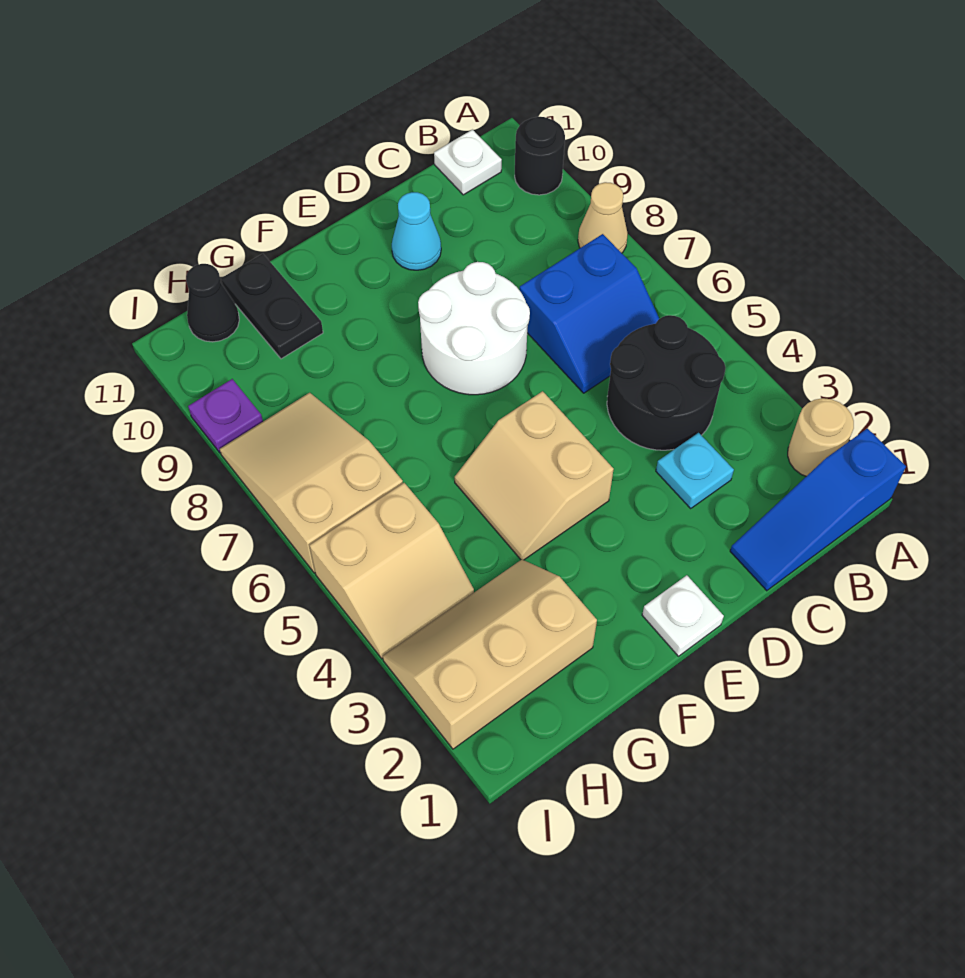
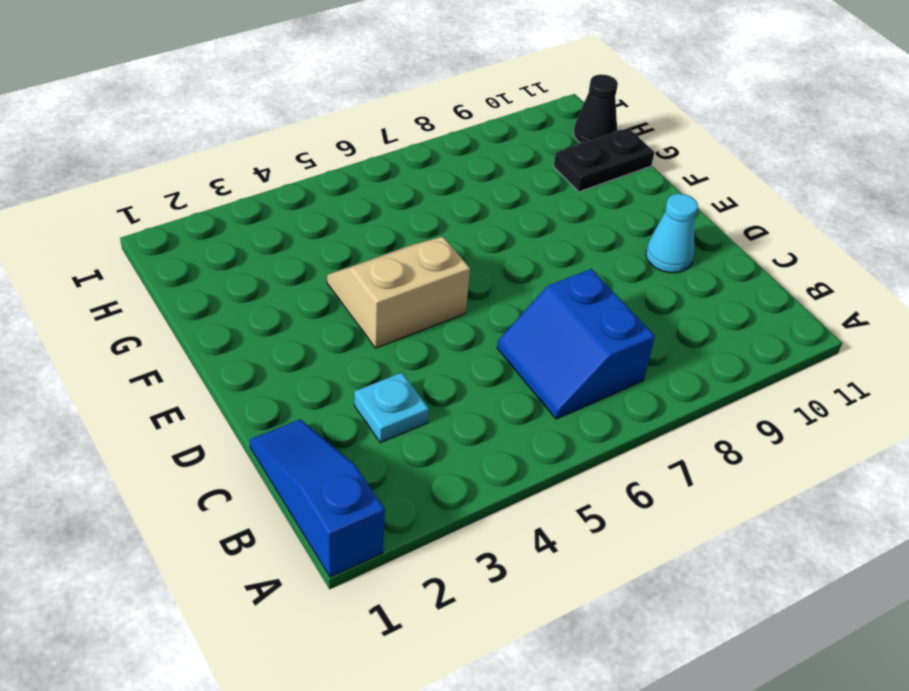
none -> tan 1x1 round brick [788,398,854,476]
none -> tan 1x1 cone [578,182,628,253]
none -> black 1x1 round brick [515,117,565,195]

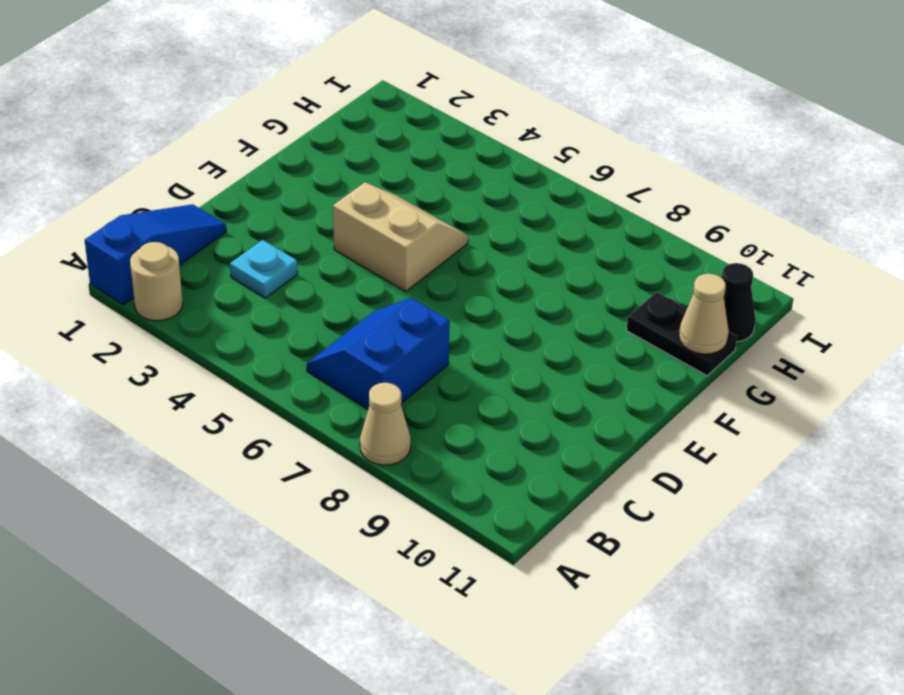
tan 1x1 cone [679,274,729,354] -> none
none -> black 1x1 round brick [515,117,565,195]
none -> black 2x2 round brick [607,315,726,450]
none -> white 1x1 plate [434,130,502,195]

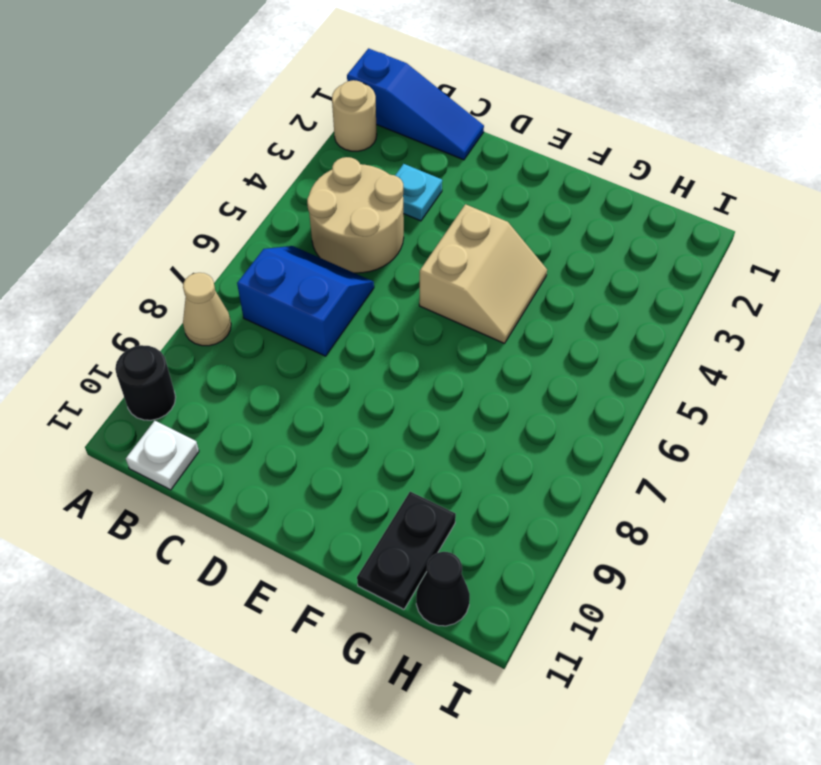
tan 2x2 round brick [307,157,404,273] -> black 2x2 round brick [607,315,726,450]
none -> white 2x2 round brick [418,262,530,395]
none -> cyan 1x1 cone [392,192,441,270]
none -> white 1x1 plate [642,575,724,656]

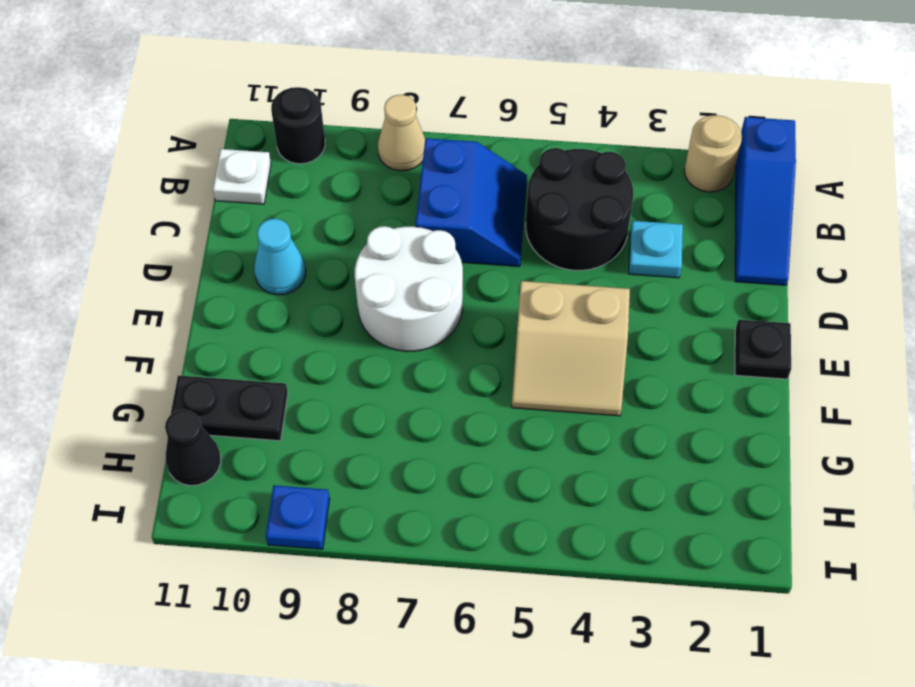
black 1x1 plate [735,320,791,379] -> white 1x1 plate [642,575,724,656]
blue 1x1 plate [266,485,330,549] -> purple 1x1 plate [188,379,263,453]
none -> tan 2x3 slope [383,560,597,749]
none -> tan 2x2 slope [310,483,474,658]
none -> tan 2x3 slope [220,393,403,573]

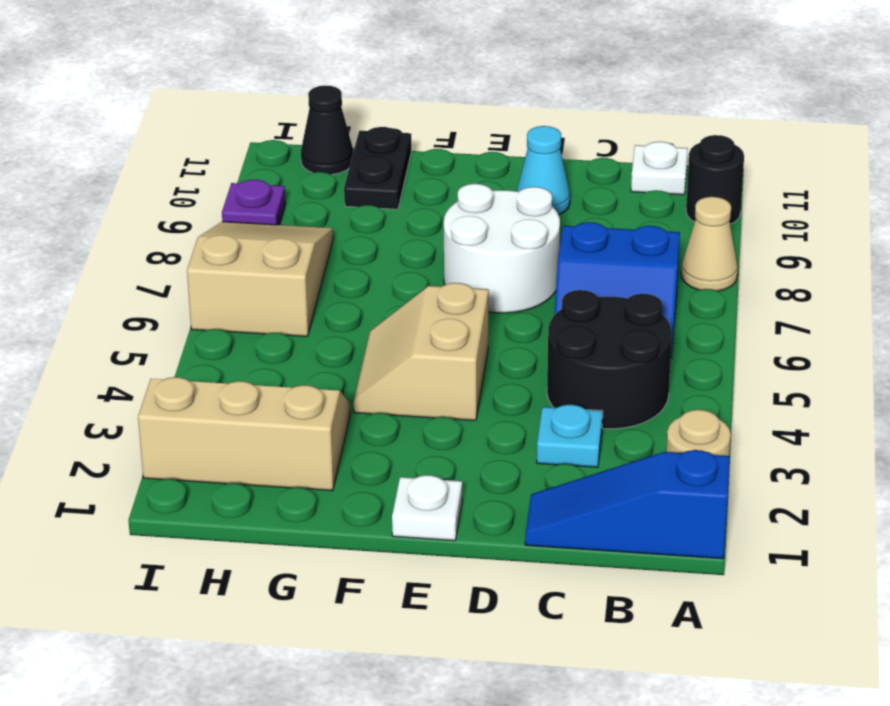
none -> tan 2x2 slope [310,483,474,658]

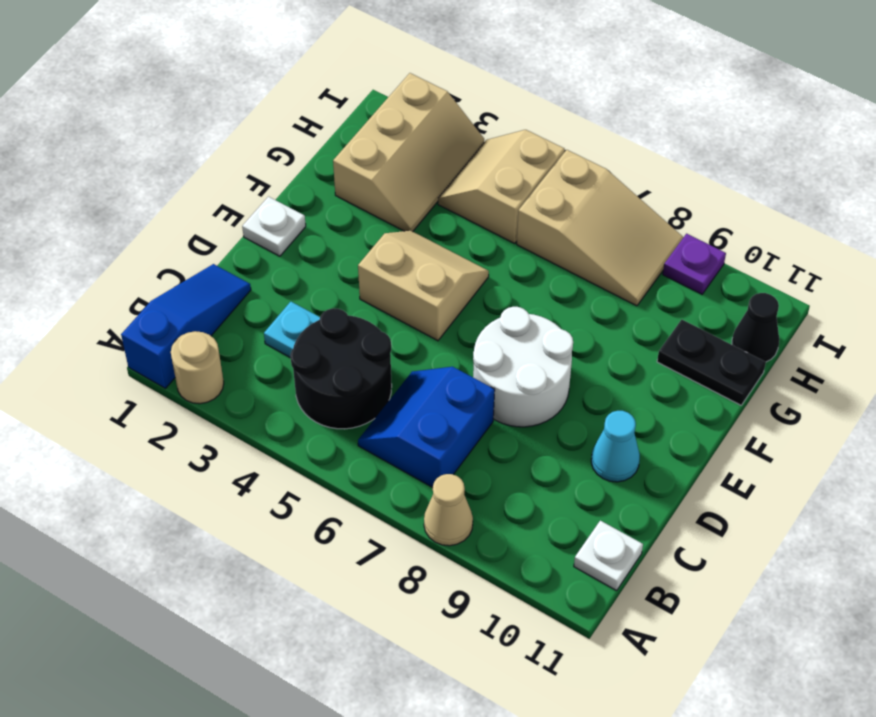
none -> black 1x1 round brick [515,117,565,195]

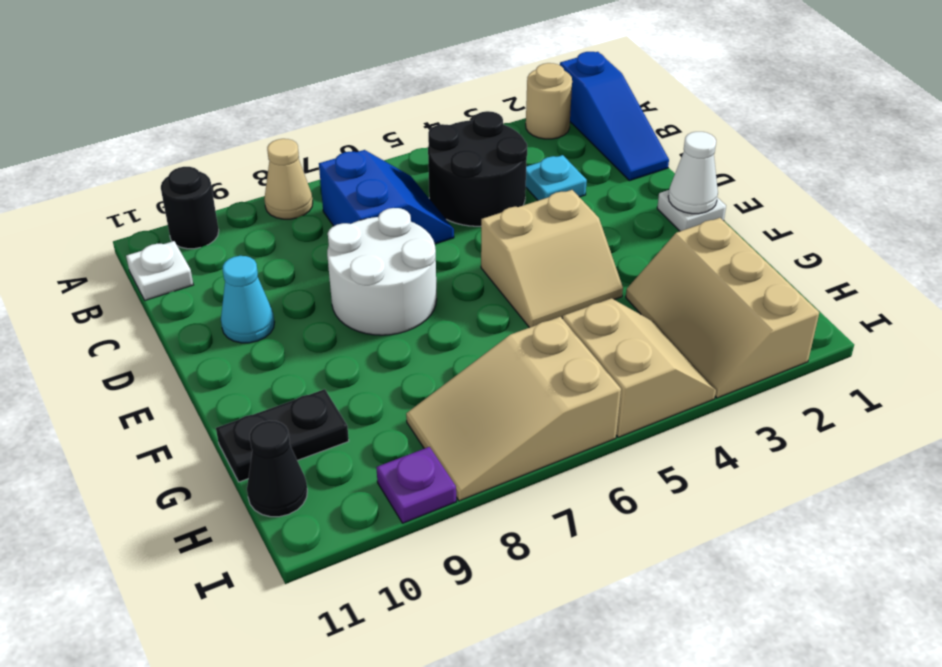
white 1x1 cone [668,132,718,214] -> none

